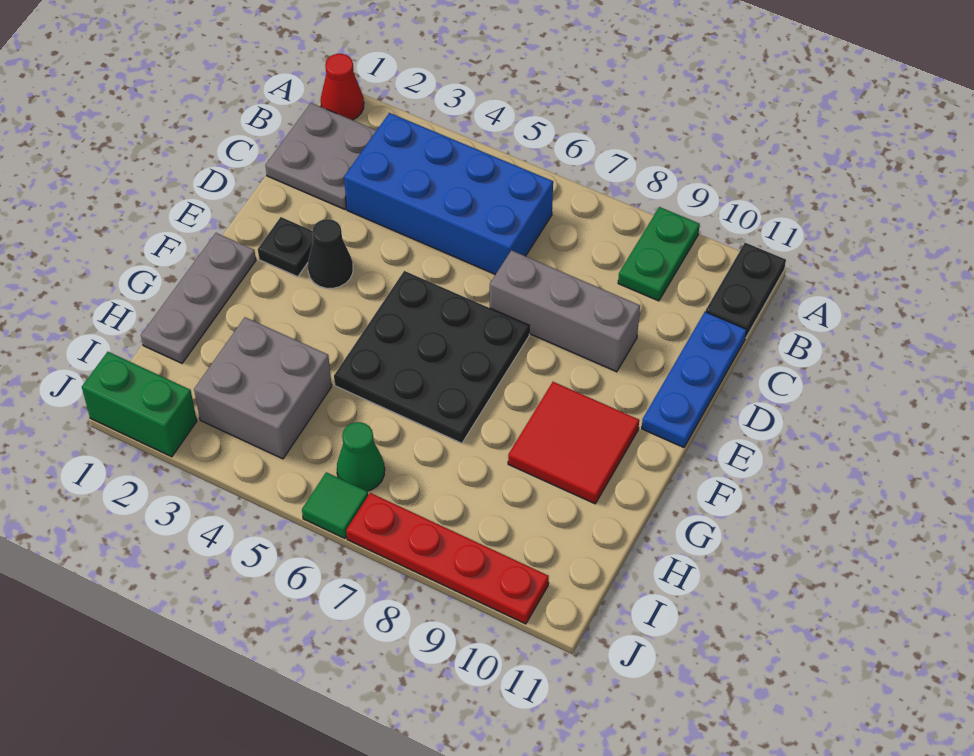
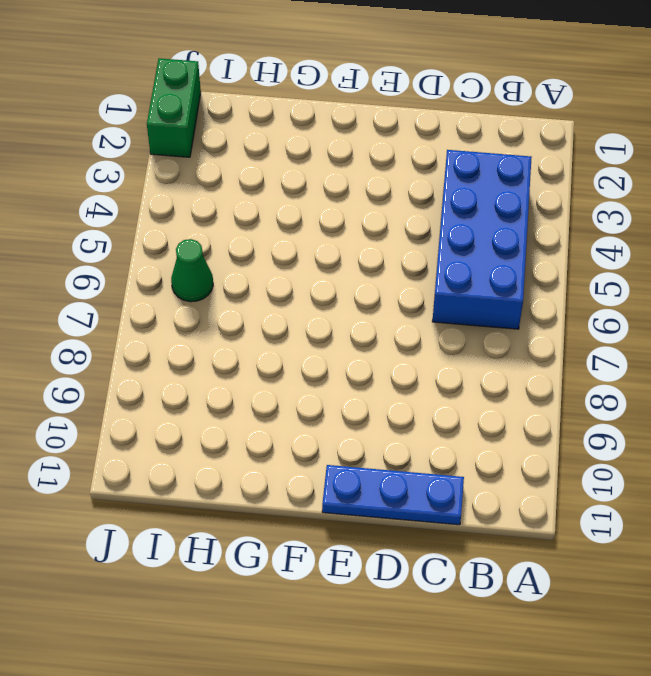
none -> red 1x1 cone [321,54,364,120]
none -> green 1x2 plate [618,207,700,301]
none -> black 1x2 plate [706,243,786,338]

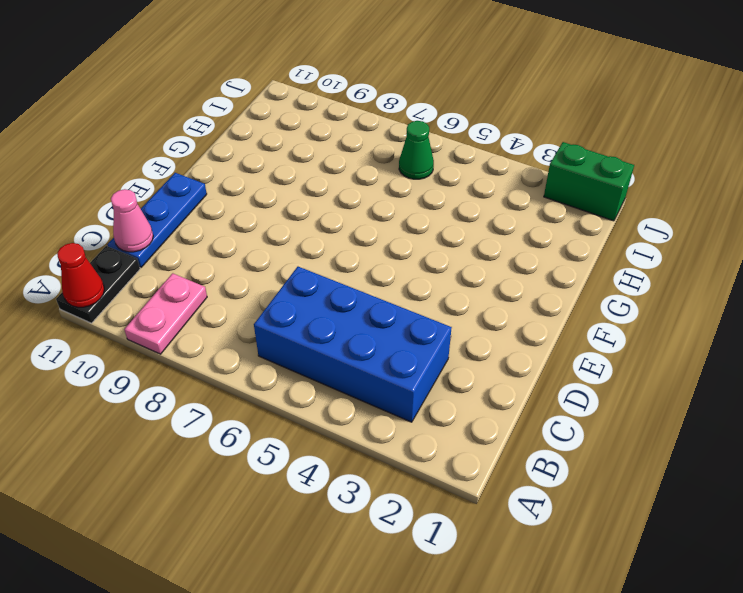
pink 1x2 plate [124,273,207,354] -> green 1x2 plate [618,207,700,301]
red 1x1 cone [57,243,104,307] -> red 1x1 cone moved to [321,54,364,120]
pink 1x1 cone [111,189,153,252] -> none
none -> grey 2x2 plate [265,103,377,209]
none -> grey 1x3 brick [490,250,640,372]
none -> black 1x1 plate [258,217,313,277]

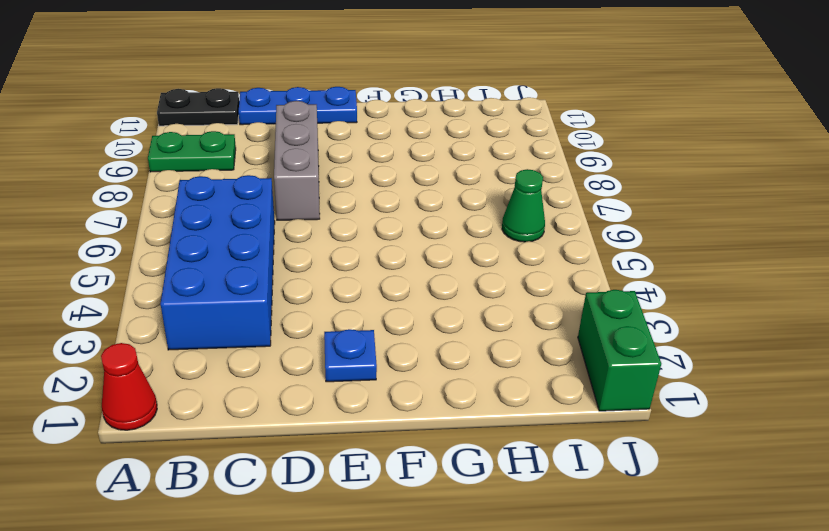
blue 1x1 plate [324,329,377,382] -> black 1x1 plate [258,217,313,277]
none -> grey 2x2 plate [265,103,377,209]
none -> black 1x1 cone [308,219,353,288]
none -> black 3x3 plate [334,271,529,443]

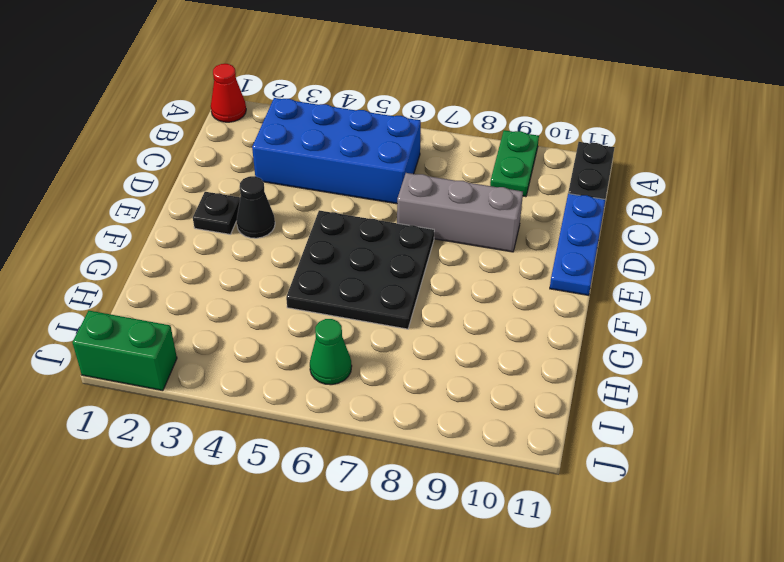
none -> grey 2x2 plate [265,103,377,209]
none -> grey 1x3 plate [141,233,256,363]
none -> red 2x2 tile [508,382,639,504]

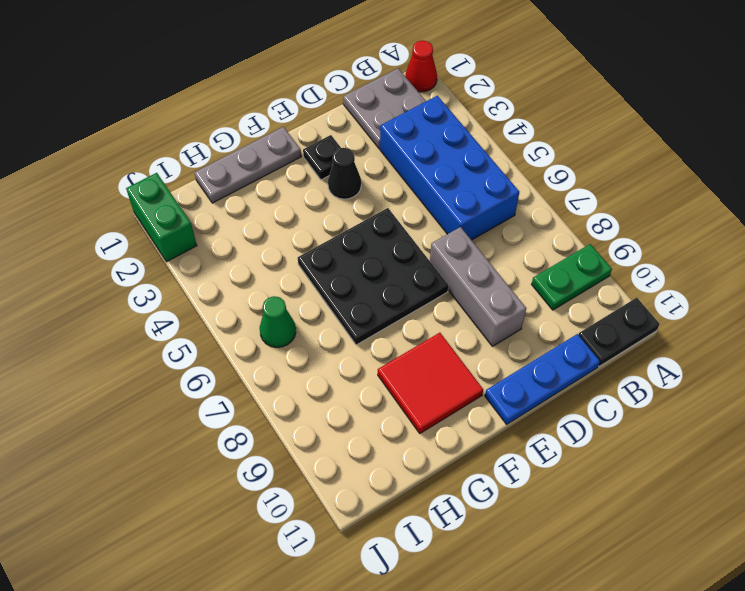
none -> grey 2x2 brick [194,317,332,459]
none -> green 1x1 tile [302,472,368,538]
none -> red 1x4 plate [346,493,549,624]

